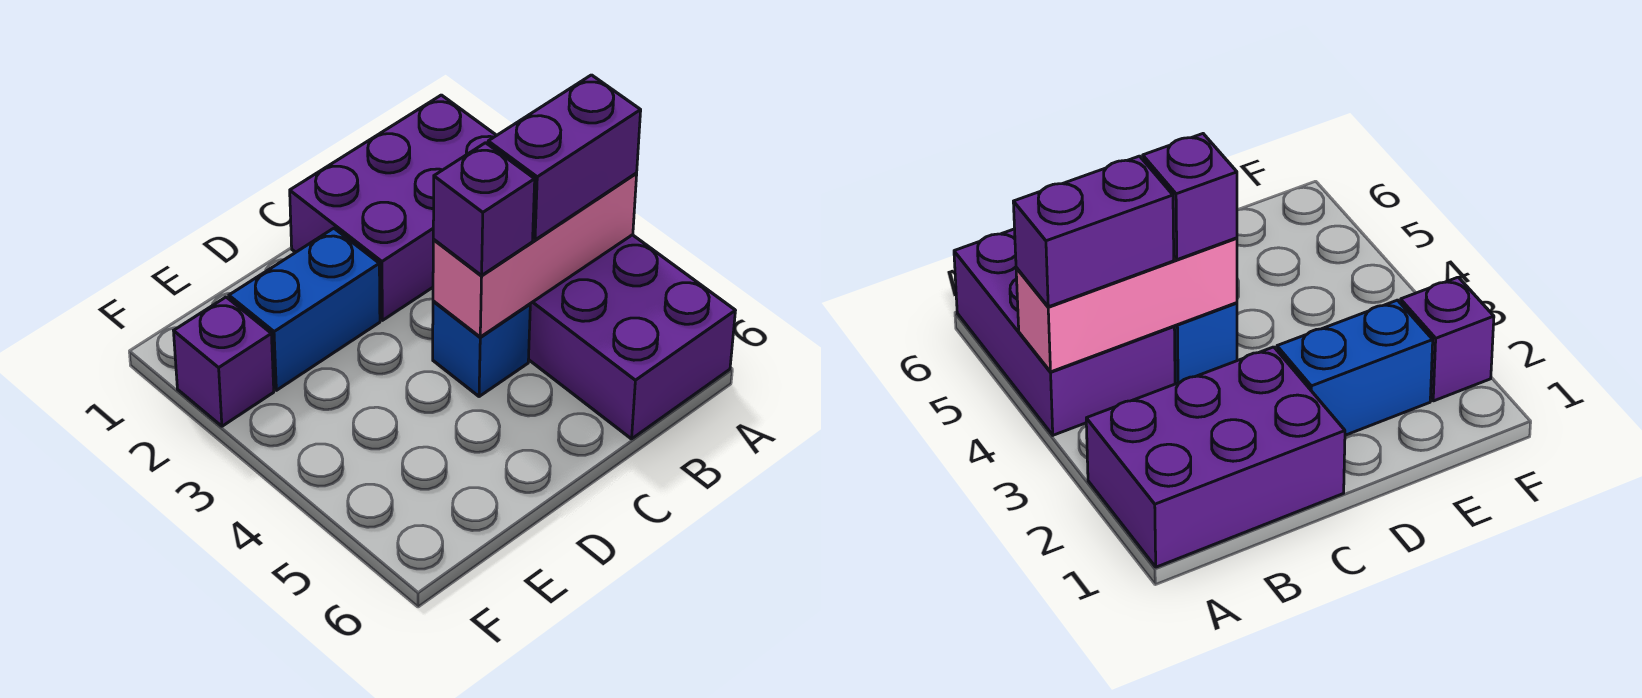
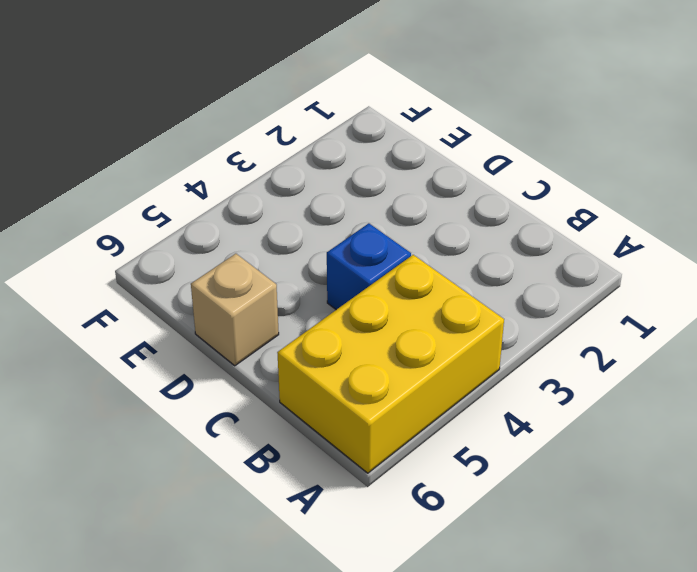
yellow 2x3 brick [277,255,504,473] -> purple 2x3 brick [529,235,735,439]
tan 1x1 brick [191,254,279,366] -> none
none -> purple 2x3 brick [290,95,497,320]
none -> blue 1x2 brick [229,228,380,390]

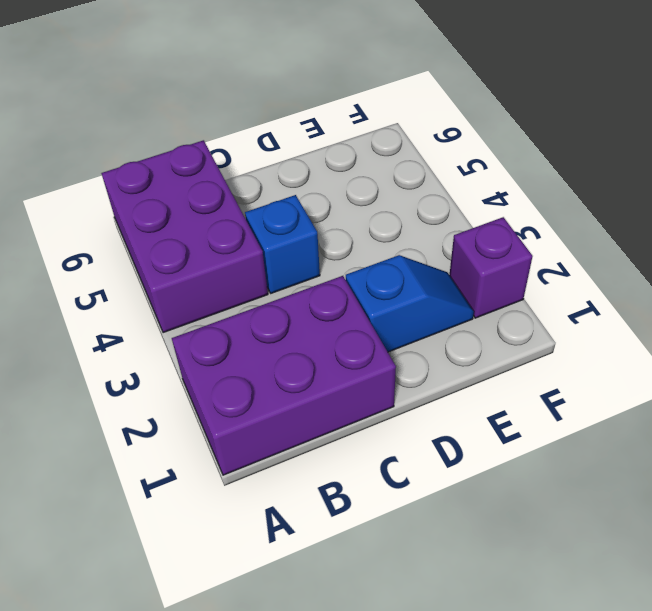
blue 1x2 slope [346,255,474,352] -> blue 1x2 brick [229,228,380,390]
none -> pink 1x3 brick [433,174,637,337]
none -> purple 1x2 brick [488,75,641,240]

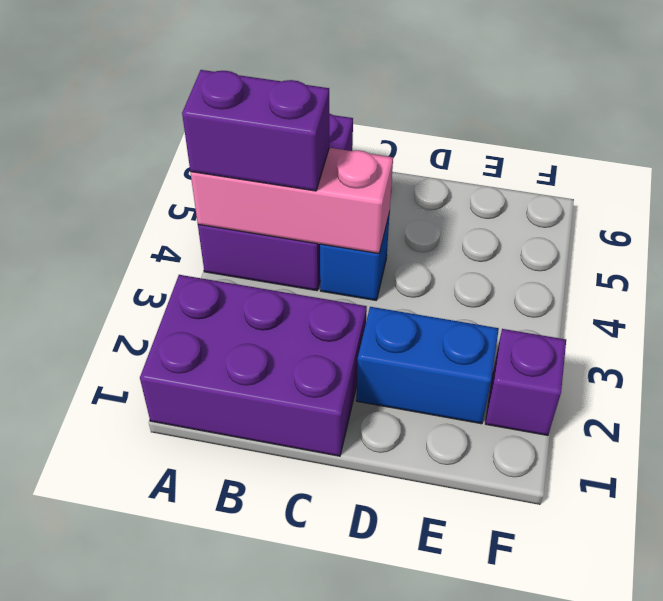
none -> purple 1x1 brick [433,143,535,275]

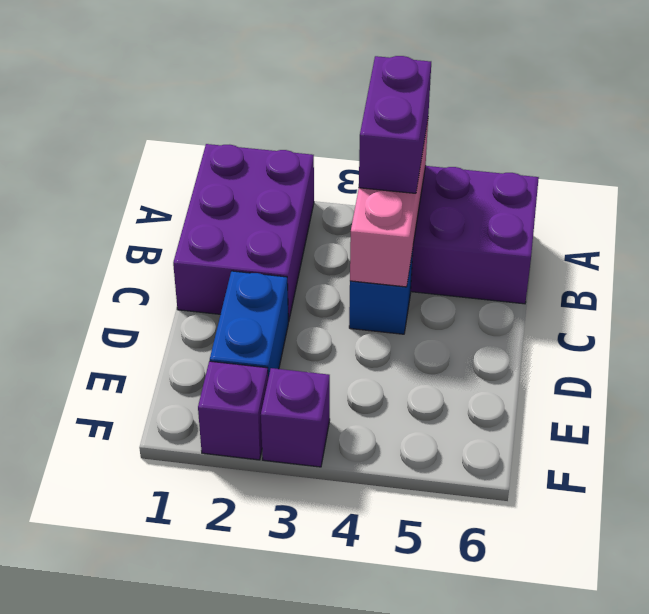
purple 1x1 brick [261,368,330,467] -> purple 1x1 brick moved to [433,143,535,275]

